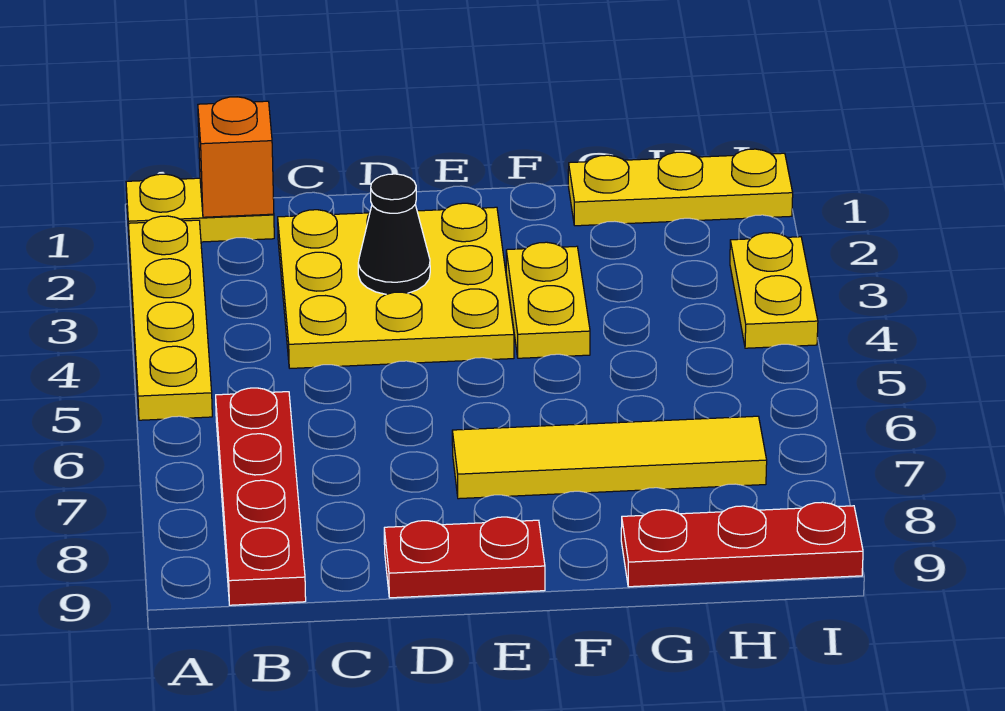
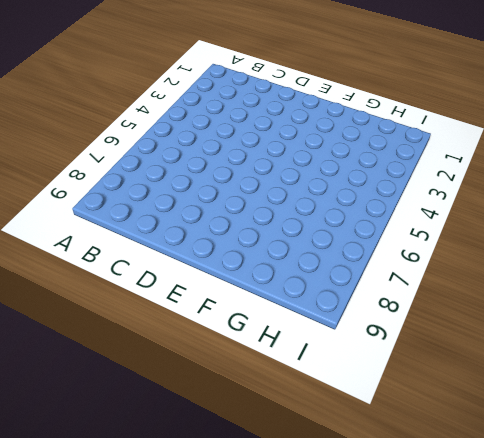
none -> yellow 1x2 plate [126,174,274,242]
none -> yellow 1x4 plate [128,216,212,420]
none -> red 1x4 plate [216,388,306,605]

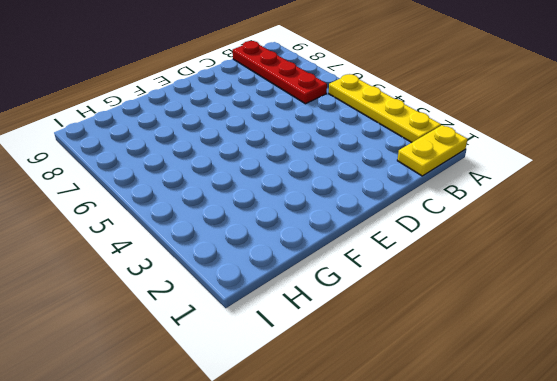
none -> yellow 3x3 plate [278,203,514,368]
none -> red 1x2 plate [384,517,545,598]
none -> yellow 1x4 tile [452,416,767,499]

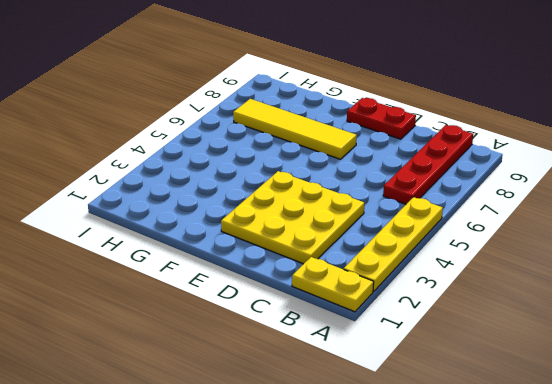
none -> yellow 1x2 plate [506,242,590,358]
none -> yellow 1x3 plate [568,149,793,226]
none -> red 1x3 plate [621,502,863,587]

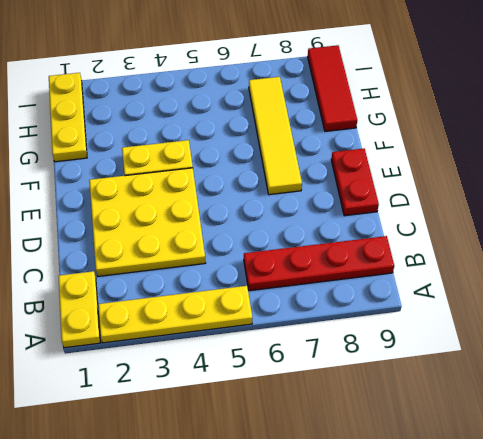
red 1x3 tile [308,45,357,131] -> red 1x3 plate [621,502,863,587]
none -> yellow 1x2 plate [730,233,818,348]
none -> orange 1x1 brick [198,97,274,217]
none -> black 1x1 cone [358,174,430,294]

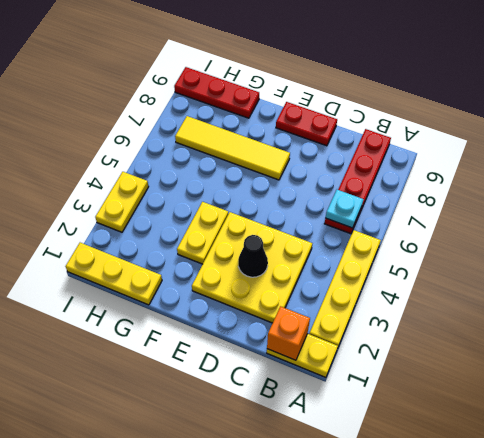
cyan 1x1 plate [326,190,364,228] -> none

